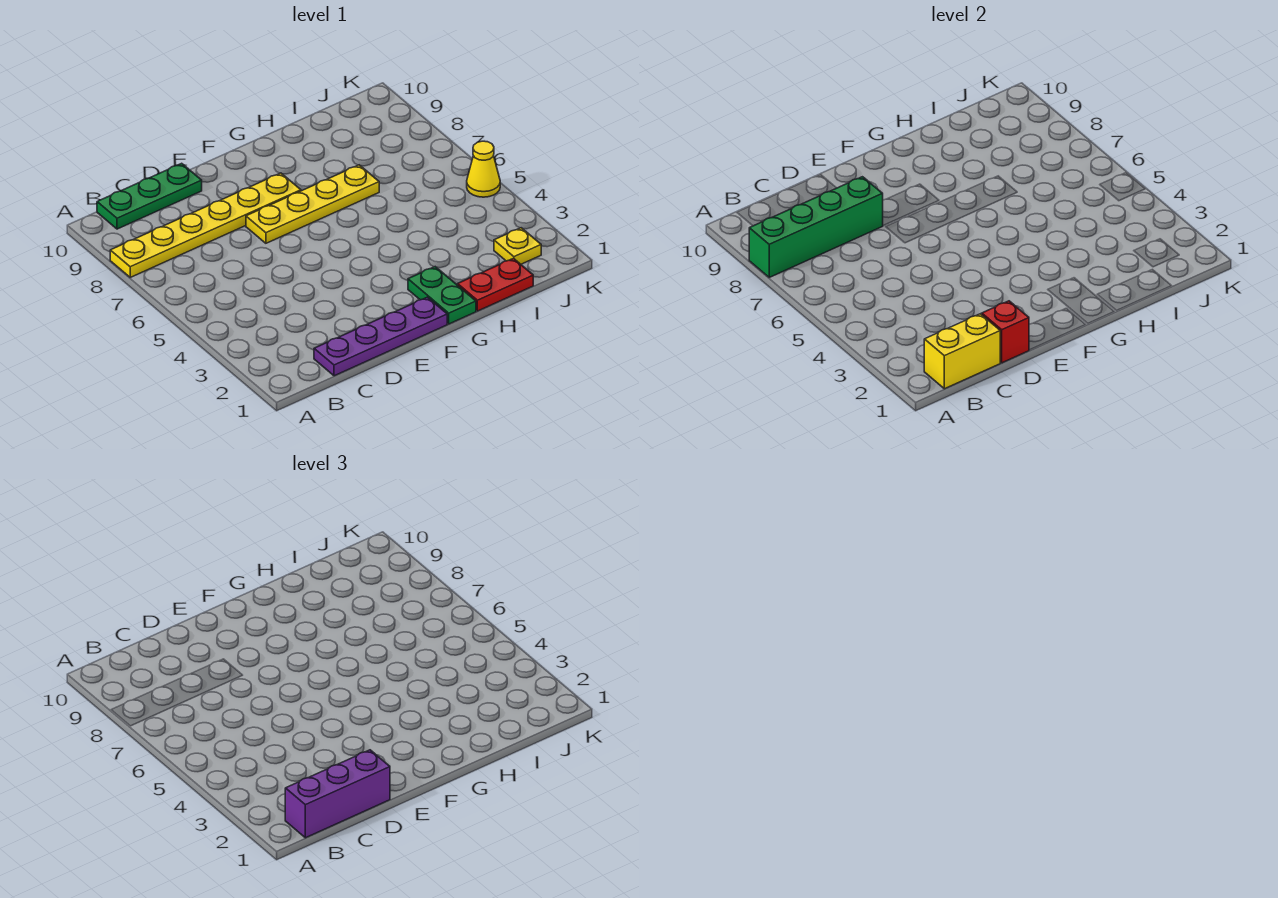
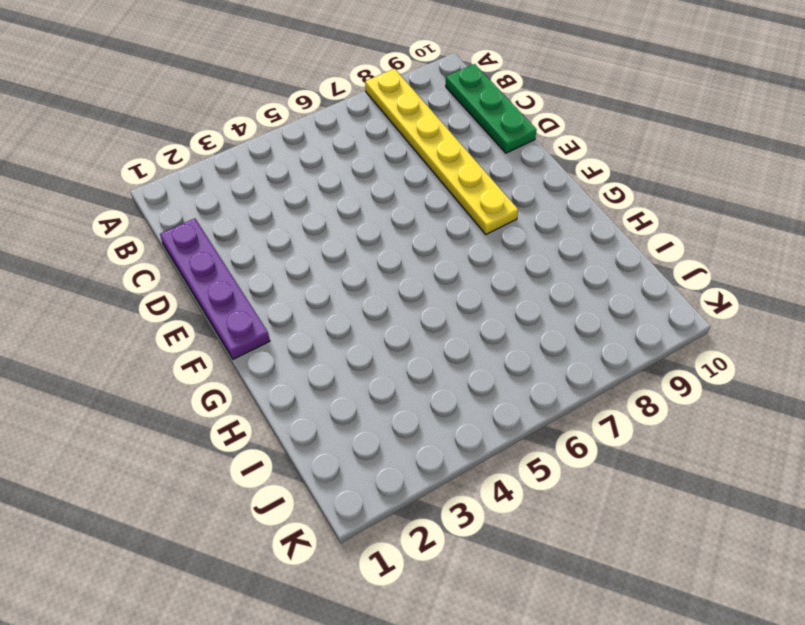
none -> yellow 1x4 plate [246,165,379,243]
none -> green 1x2 plate [408,267,476,324]
none -> red 1x2 plate [458,258,533,311]

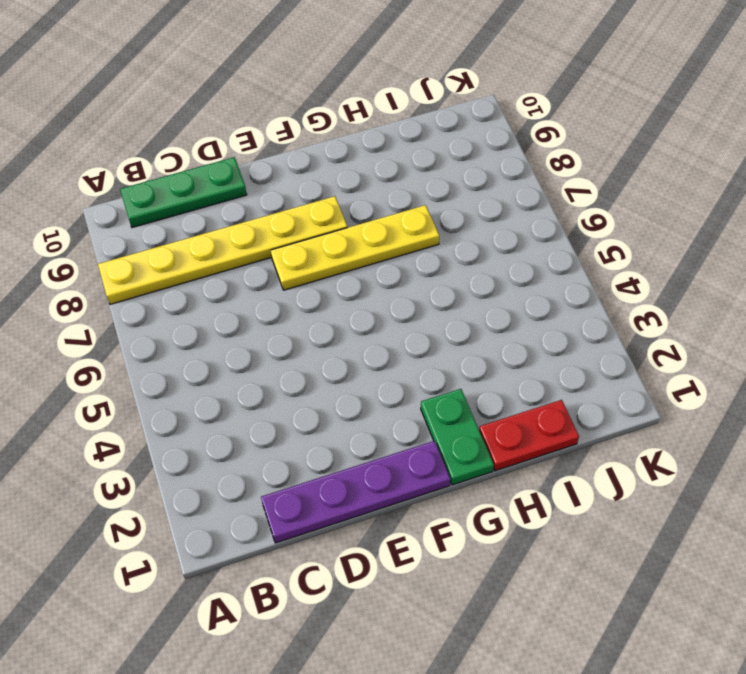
none -> yellow 1x1 plate [494,228,541,264]
none -> yellow 1x1 cone [467,141,500,197]
none -> green 1x4 brick [749,177,883,277]

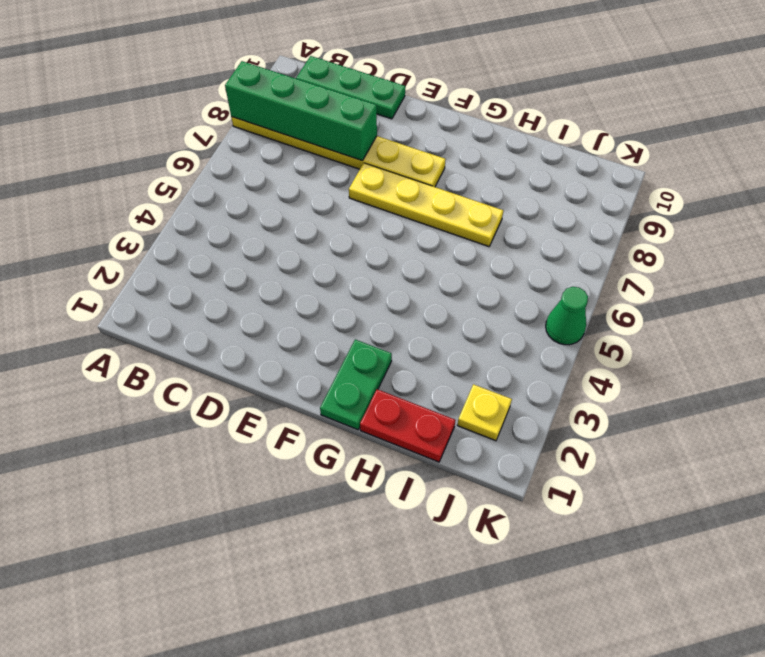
green 1x1 cone [546,287,588,345] -> yellow 1x1 cone [467,141,500,197]
none -> purple 1x4 plate [314,297,447,376]
none -> yellow 1x2 brick [924,314,1000,389]
none -> red 1x1 brick [982,301,1029,363]

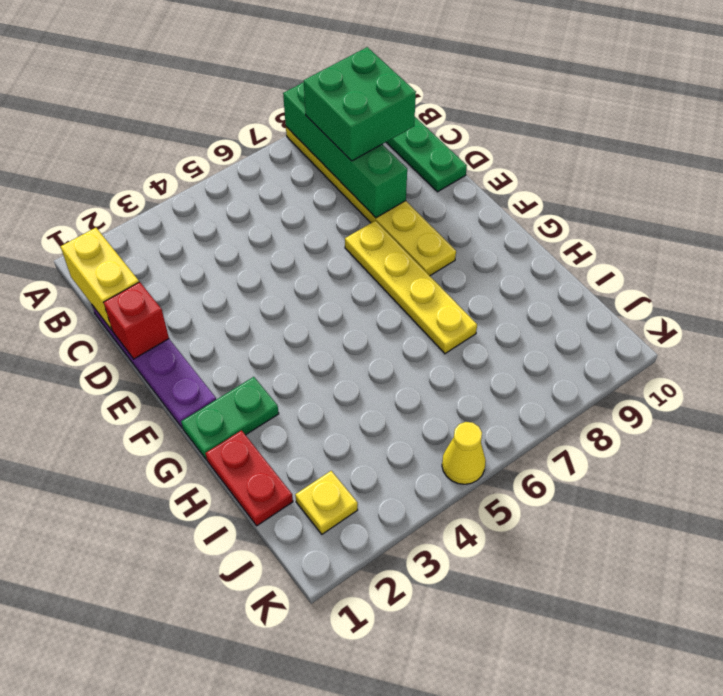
green 2x2 brick [304,47,416,161] -> none
none -> purple 1x3 brick [285,750,390,838]

